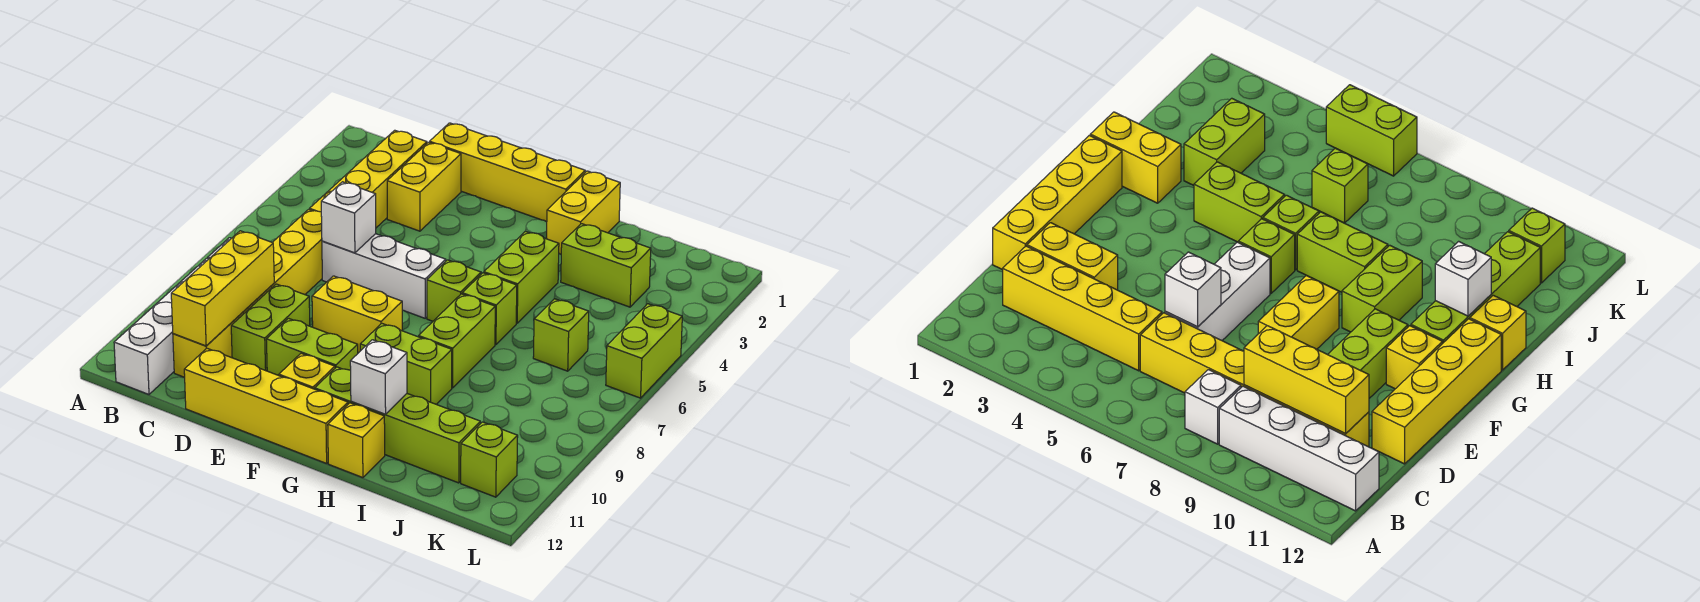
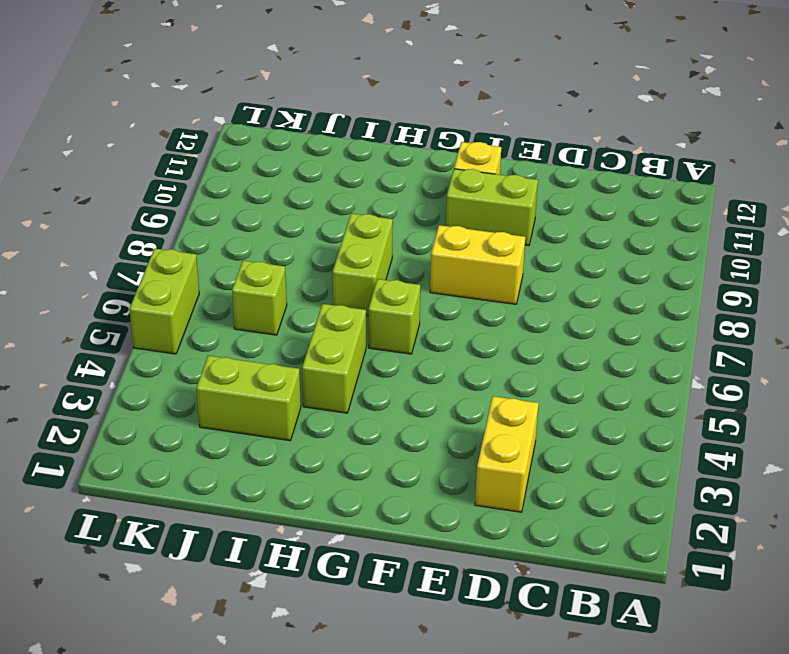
none -> white 1x1 brick [1185,370,1241,444]
none -> white 1x4 brick [114,258,208,394]
none -> yellow 1x4 brick [310,130,427,228]

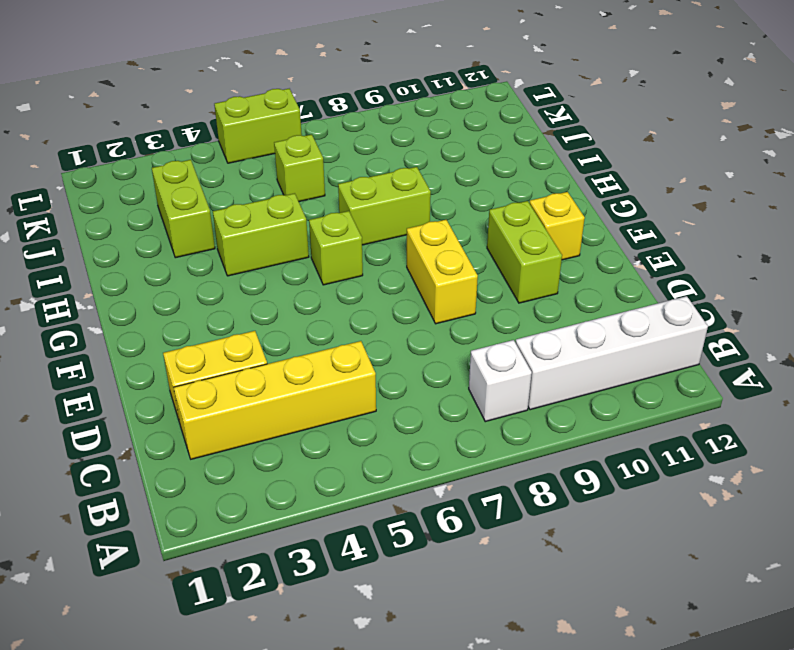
none -> yellow 1x6 brick [173,209,322,377]
none -> yellow 1x4 brick [430,123,585,222]
none -> white 1x3 brick [322,234,446,318]

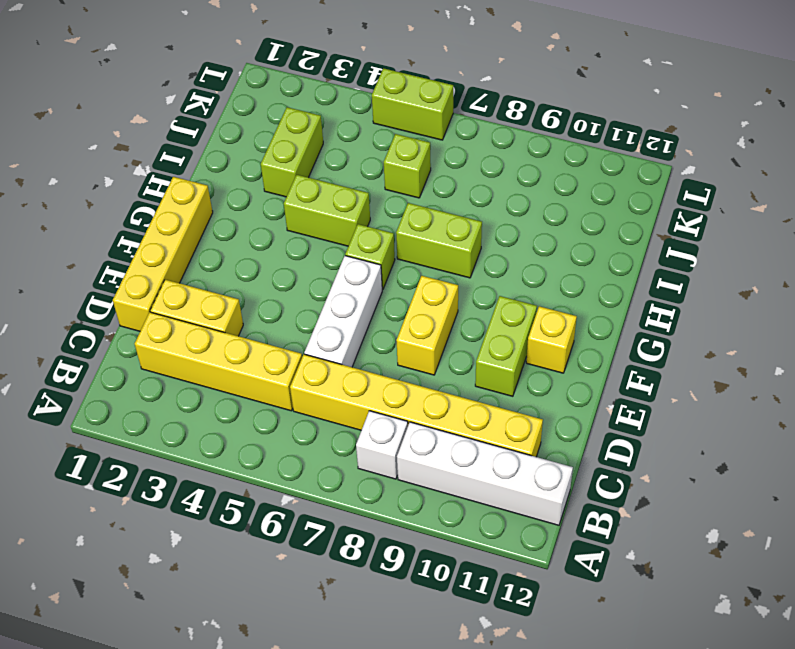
none -> lime 1x2 brick [231,284,310,371]
none -> yellow 1x4 brick [184,348,348,463]
none -> lime 1x2 brick [360,324,452,404]

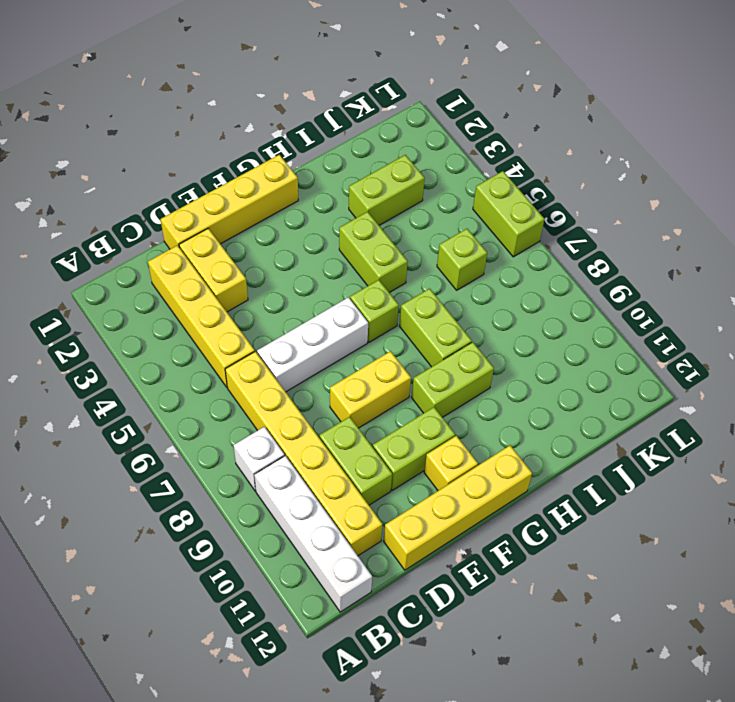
none -> lime 1x4 brick [315,367,480,483]
none -> yellow 1x2 brick [547,171,620,254]
none -> lime 1x1 brick [462,273,517,345]

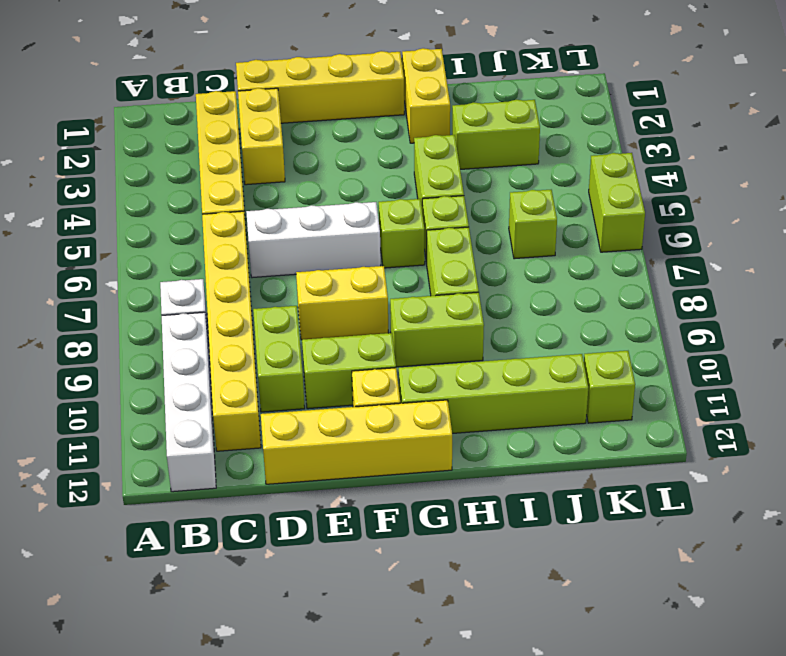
none -> yellow 1x1 brick [328,403,385,478]
none -> yellow 1x3 brick [171,231,274,346]
none -> white 1x1 brick [321,182,376,253]

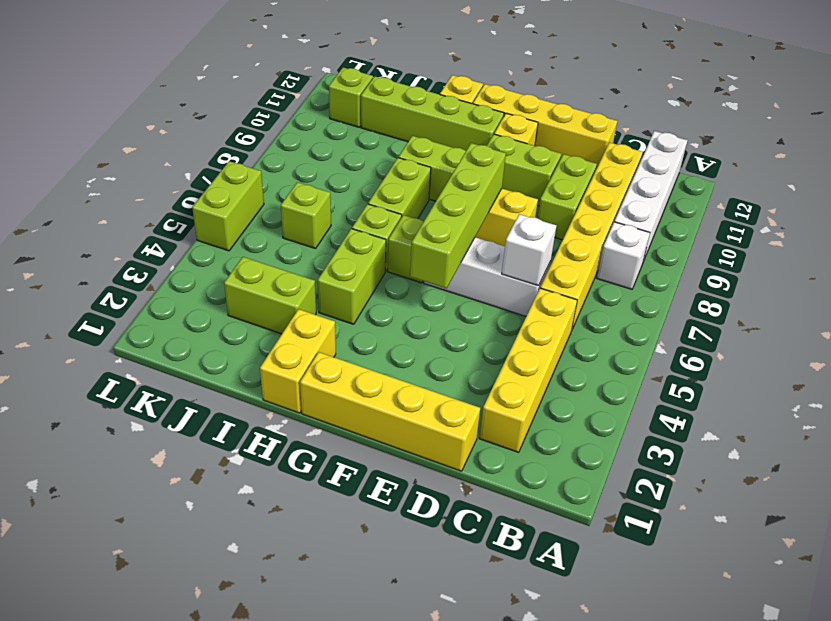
lime 1x4 brick [410,143,506,288] -> none
none -> yellow 1x2 brick [387,142,461,231]
none -> yellow 1x3 brick [171,231,274,346]
none -> white 1x1 brick [350,340,407,414]

